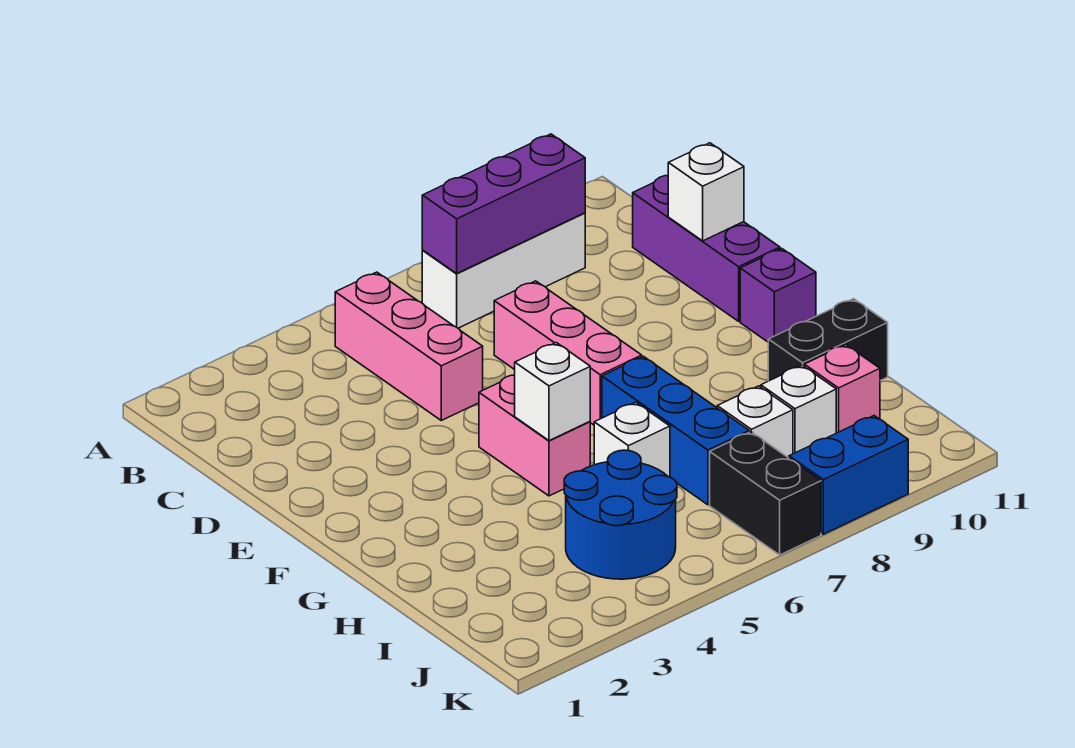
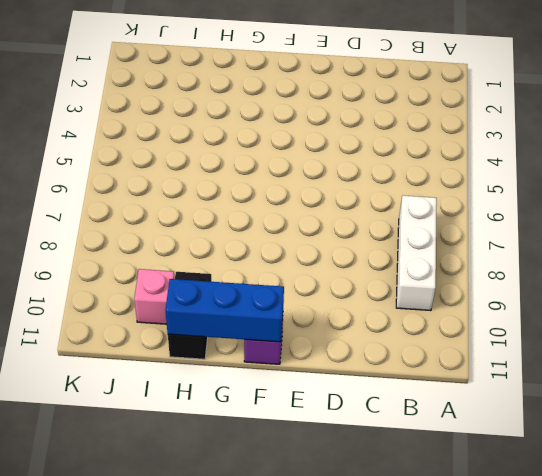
blue 1x3 brick [165,279,284,342] -> blue 1x3 brick moved to [602,356,749,505]
none -> pink 1x3 brick [335,272,483,420]
none -> purple 1x3 brick [633,175,780,321]
none -> pink 1x3 brick [494,281,642,425]

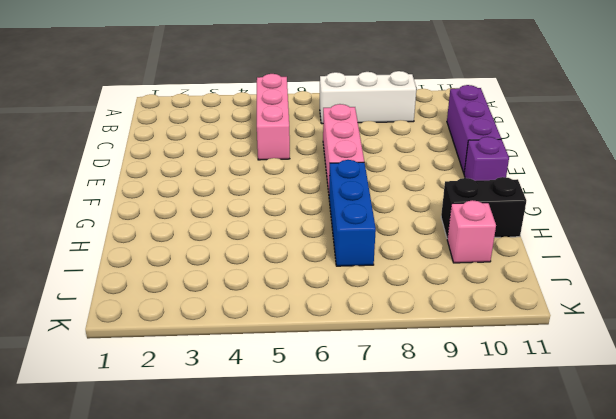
none -> pink 1x2 brick [479,375,590,496]
none -> white 1x1 brick [594,402,670,477]
none -> blue 2x2 round brick [564,450,677,579]

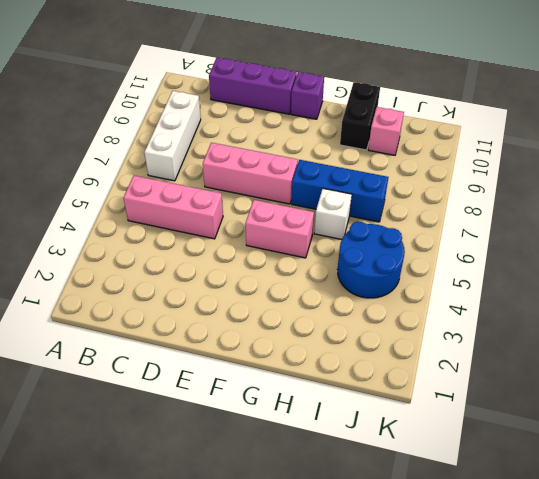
none -> white 1x1 brick [717,386,793,458]
none -> white 1x1 brick [761,365,836,454]
none -> black 1x2 brick [710,432,821,555]

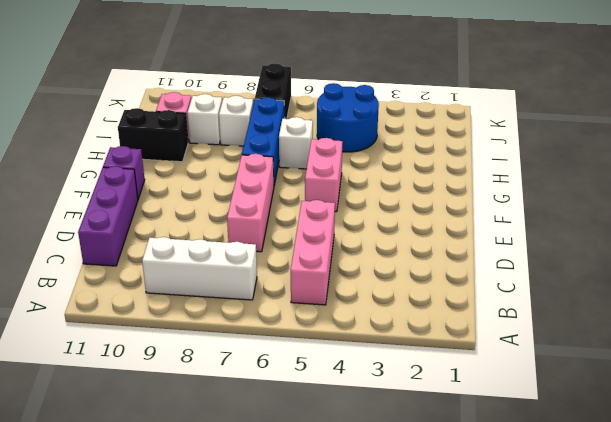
none -> blue 1x2 brick [789,416,908,534]
none -> purple 1x3 brick [422,134,585,273]
none -> white 1x1 brick [668,143,744,241]

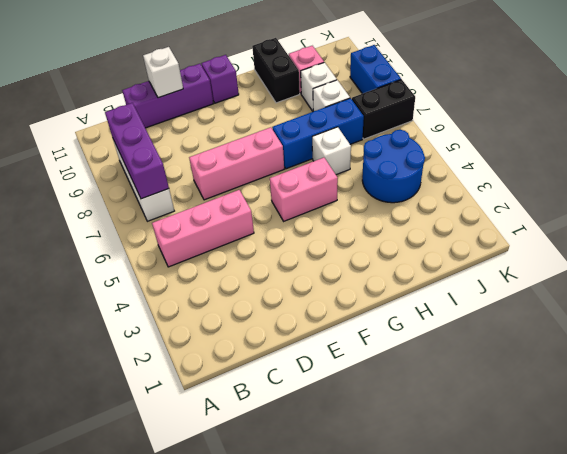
none -> white 1x1 brick [515,343,590,441]

